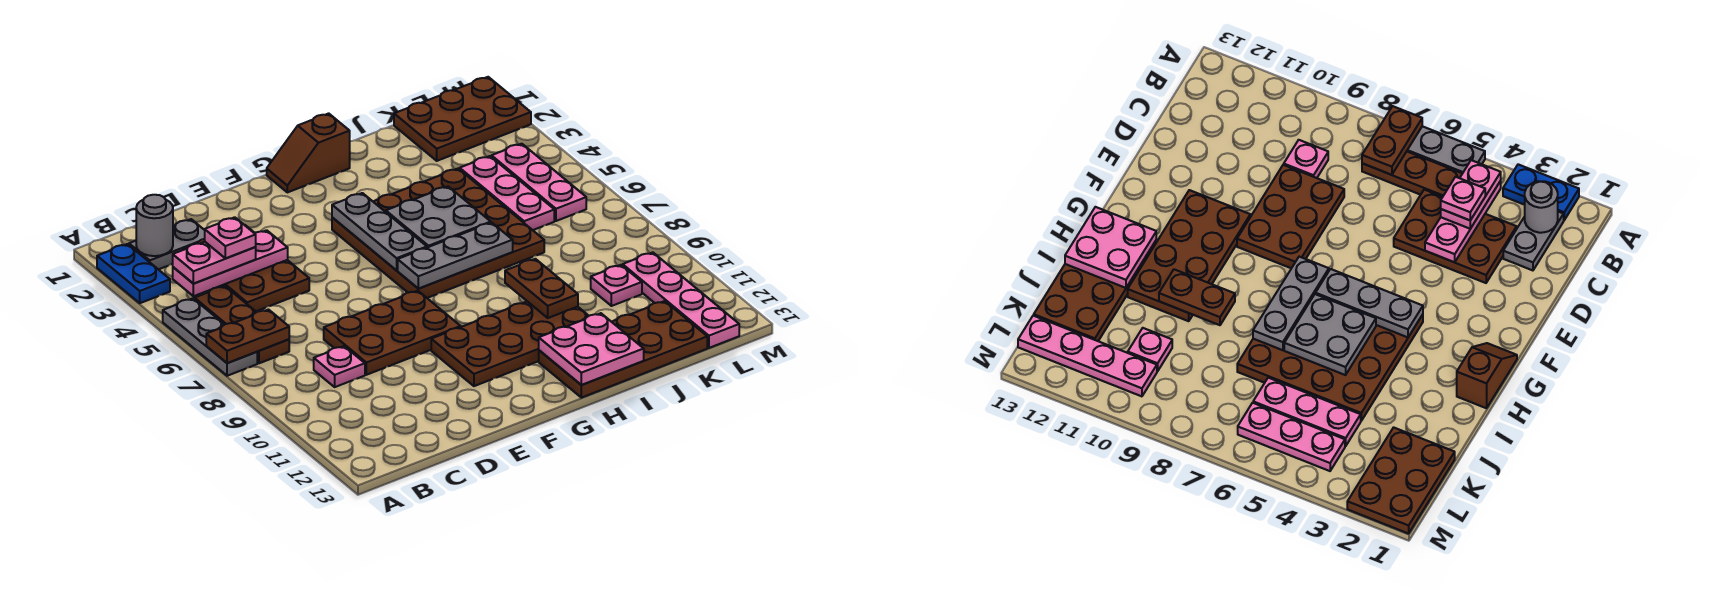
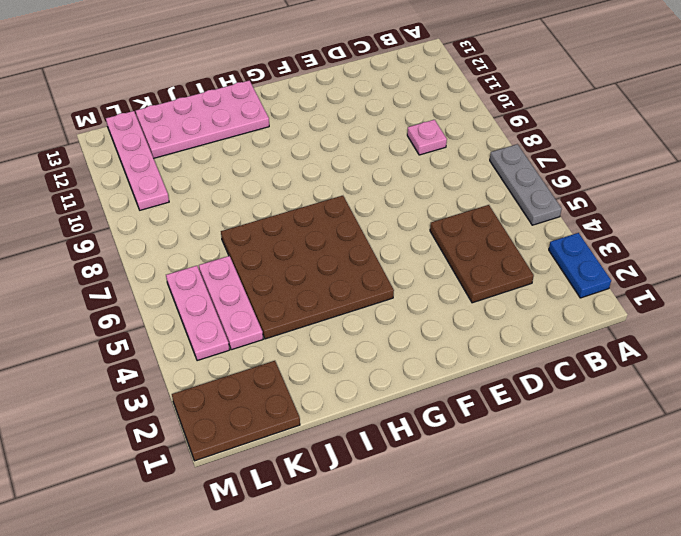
pink 2x4 plate [136,80,269,158] -> brown 2x4 plate [539,301,707,398]
none -> grey 1x2 plate [129,219,205,269]
none -> brown 1x3 plate [195,286,289,363]
none -> brown 2x3 plate [324,291,461,375]

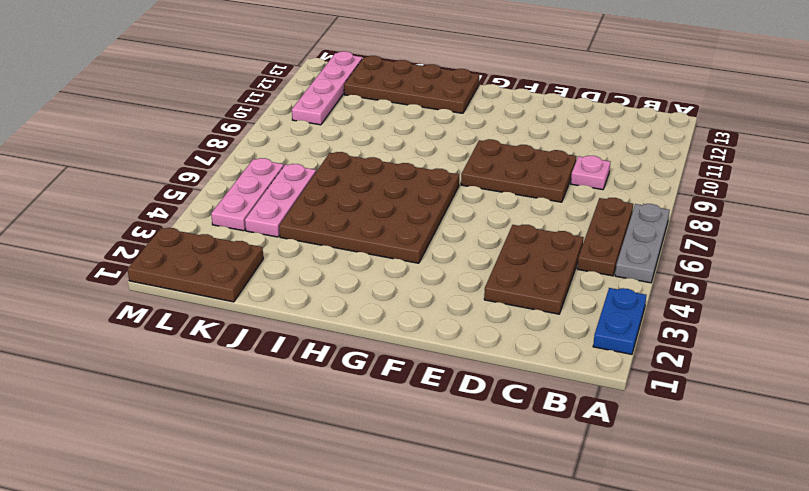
none -> grey 1x2 plate [129,219,205,269]
none -> brown 2x4 plate [431,301,589,386]
none -> brown 1x2 slope [267,113,350,192]

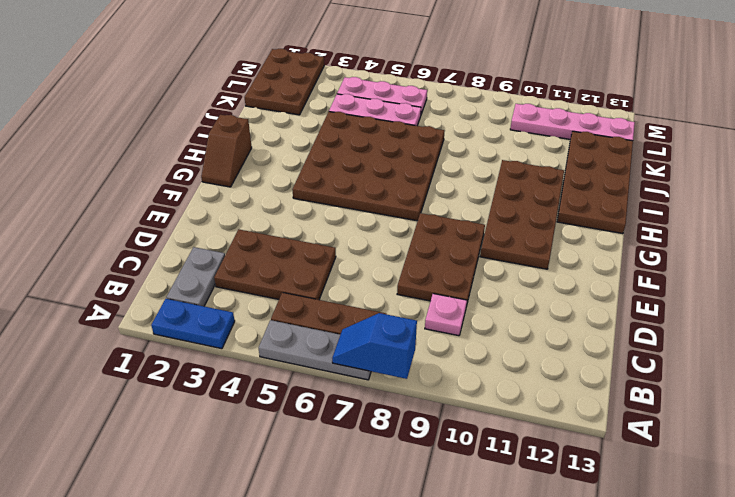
blue 1x2 slope [332,313,417,379] -> brown 1x2 plate [206,310,289,363]
none -> pink 1x1 plate [591,265,642,306]
none -> grey 1x1 round brick [136,195,173,256]
none -> pink 1x3 plate [173,230,288,296]

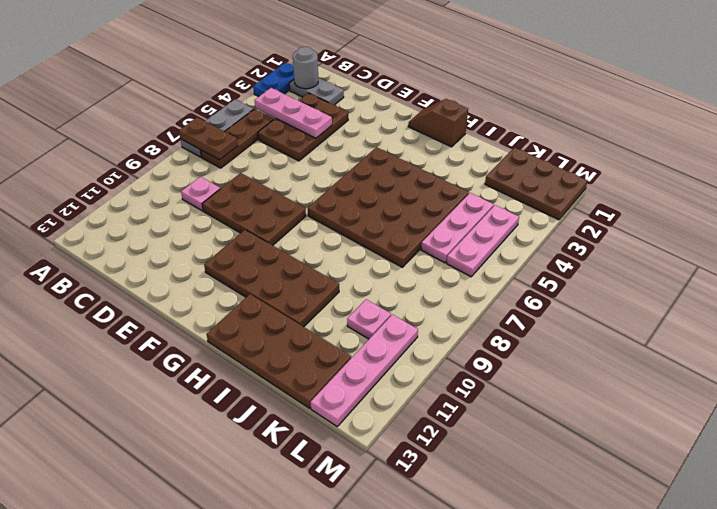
none -> grey 1x3 plate [332,193,427,270]
none -> grey 1x3 plate [398,223,513,289]
none -> grey 2x2 plate [386,186,491,247]

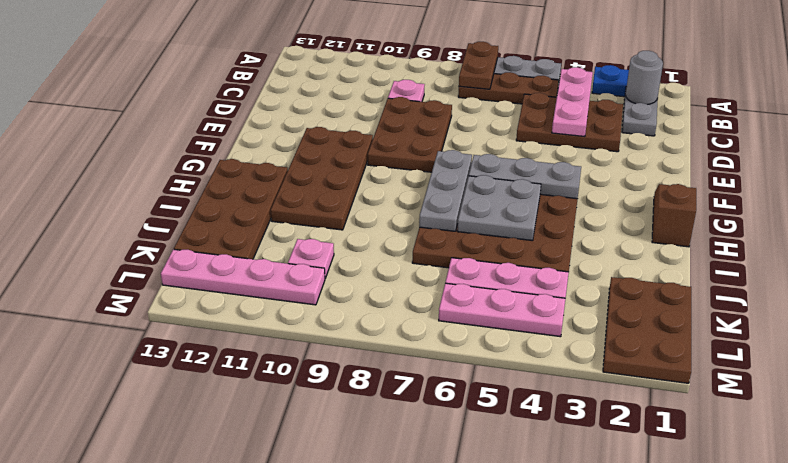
none -> pink 2x2 plate [539,313,644,385]
none -> brown 1x2 plate [505,259,578,318]
none -> pink 1x2 plate [173,242,256,284]

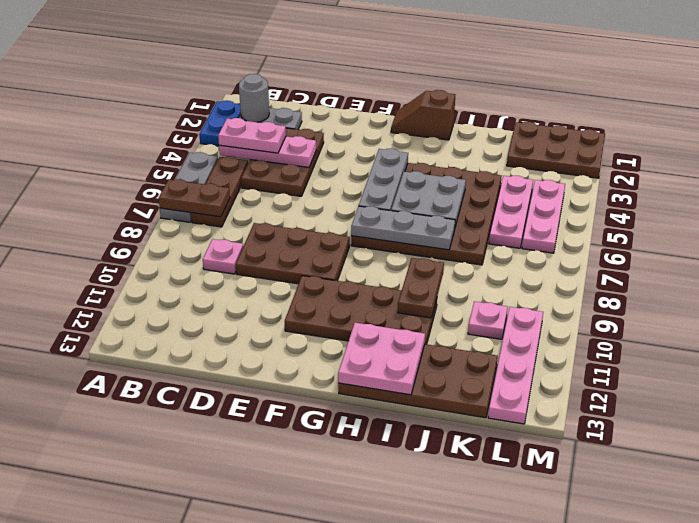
none -> pink 1x1 plate [205,217,256,258]

